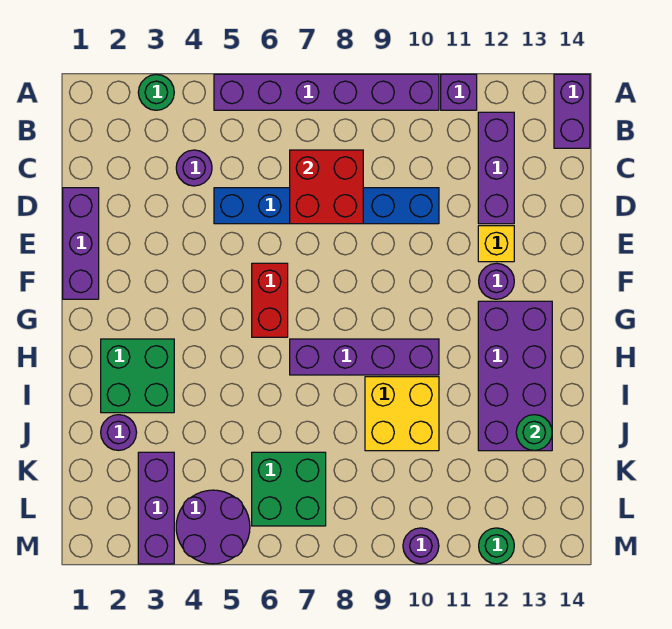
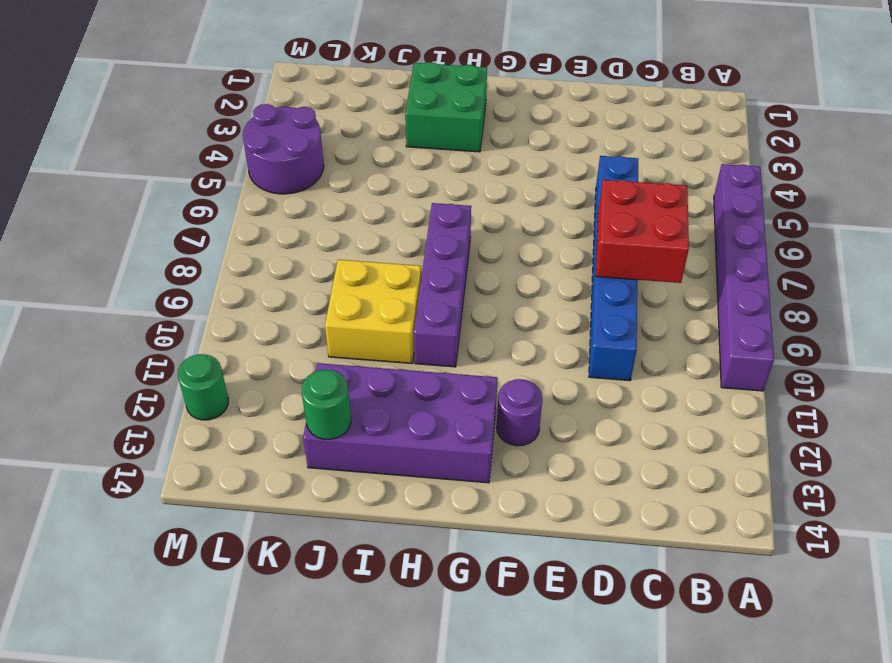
none -> green 1x1 round brick [138,74,174,110]
none -> purple 1x1 brick [441,74,477,110]
none -> purple 1x2 brick [554,74,590,148]

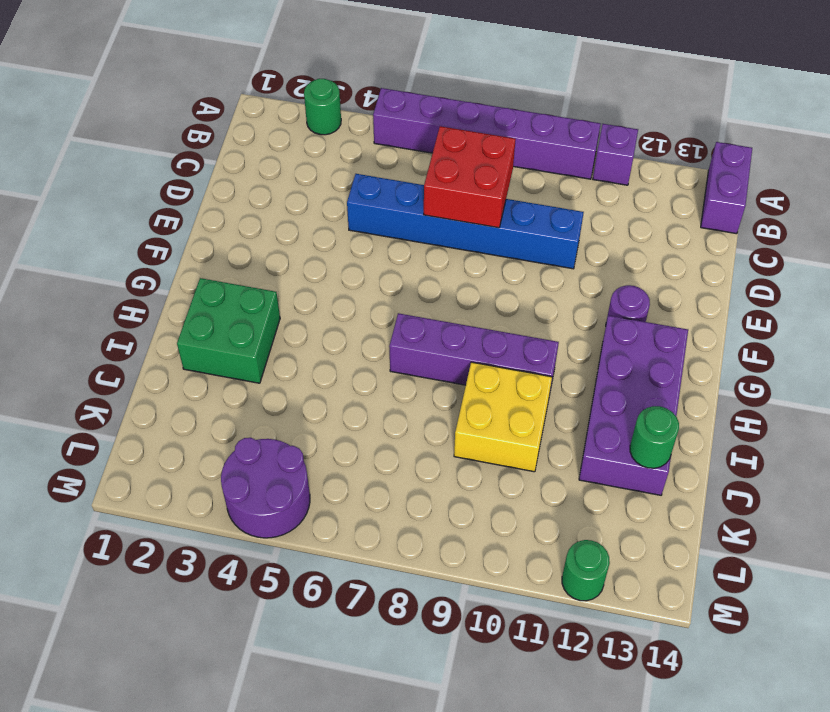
none -> purple 1x3 brick [478,112,514,224]
none -> purple 1x1 round brick [176,150,212,186]
none -> purple 1x3 brick [63,188,99,299]

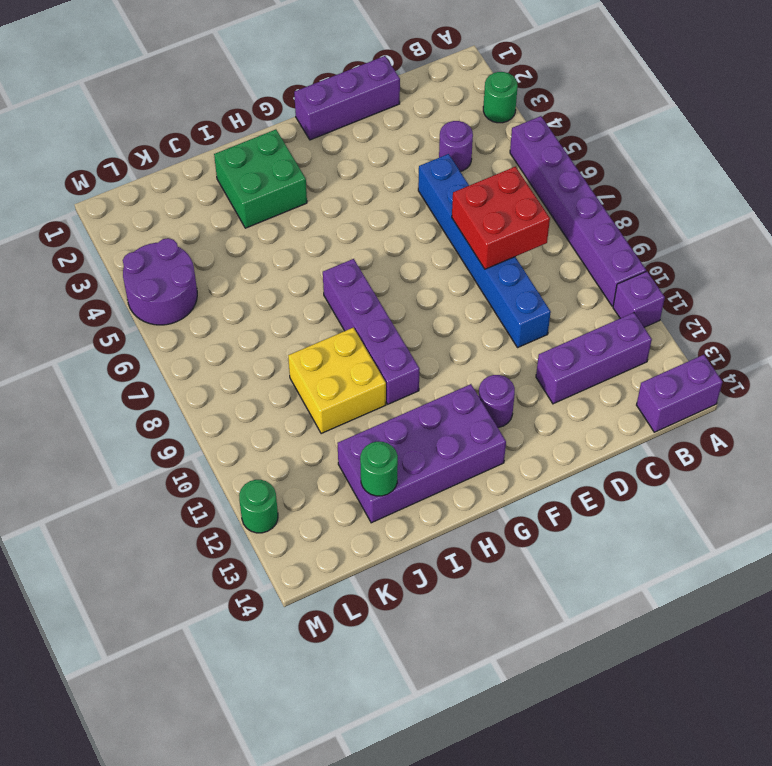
none -> yellow 1x1 brick [478,226,514,262]
none -> red 1x2 brick [252,263,288,337]
none -> purple 1x1 round brick [101,415,137,450]

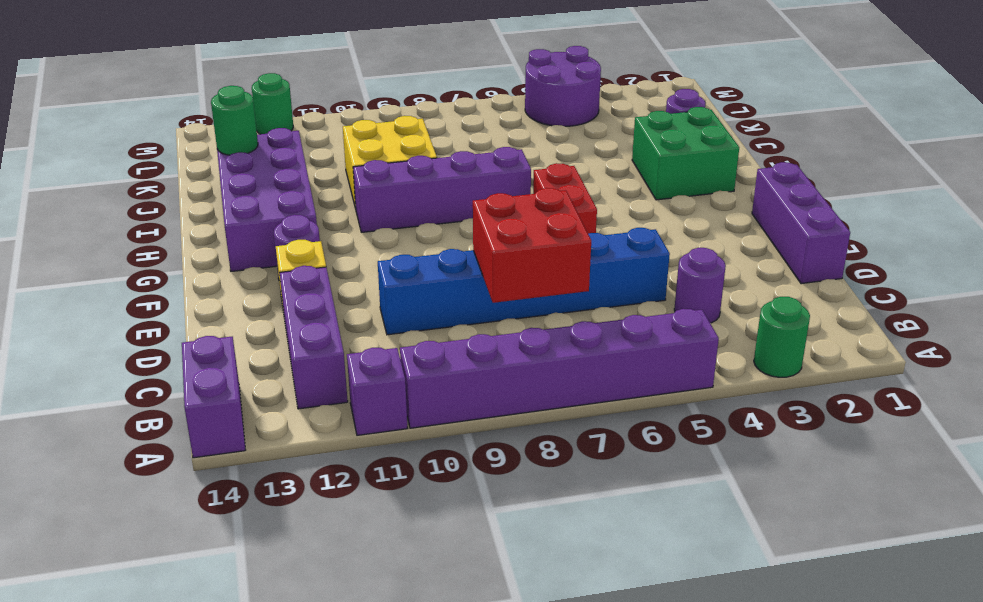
none -> purple 1x3 brick [138,452,174,564]
none -> green 2x2 brick [252,452,326,526]
none -> purple 1x1 round brick [403,528,439,564]

